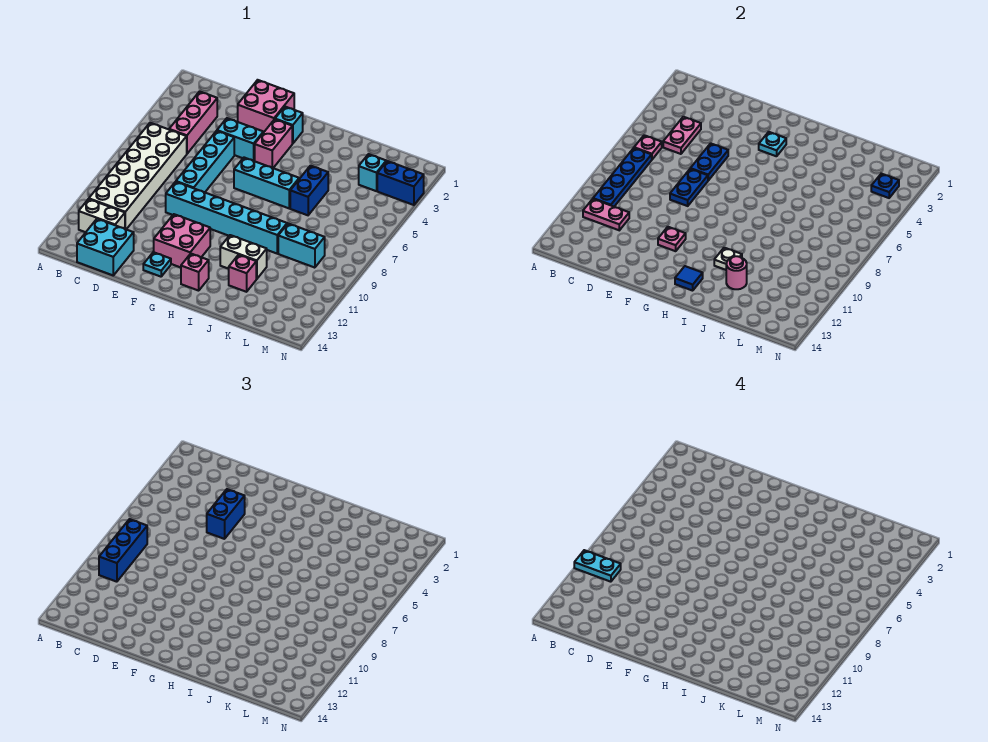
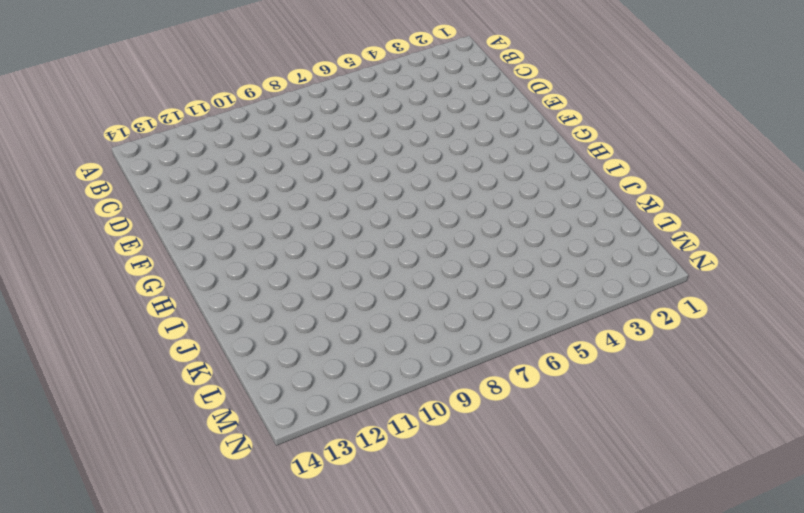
none -> white 2x6 brick [89,123,187,229]
none -> white 1x2 brick [79,199,125,232]
none -> pink 1x3 brick [169,91,217,154]
none -> cyan 2x2 brick [77,219,134,275]

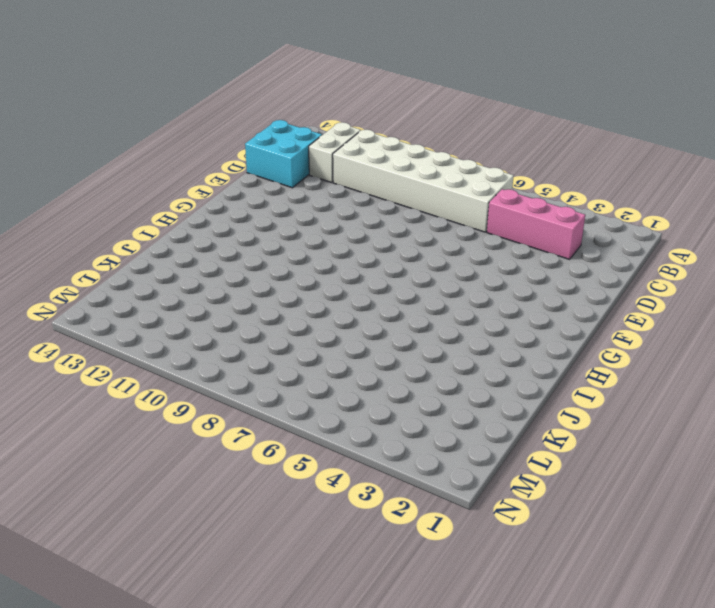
none -> pink 2x2 brick [238,80,294,133]
none -> cyan 1x2 brick [217,118,263,161]
none -> cyan 1x4 brick [176,131,234,192]
none -> cyan 1x6 brick [166,182,287,253]

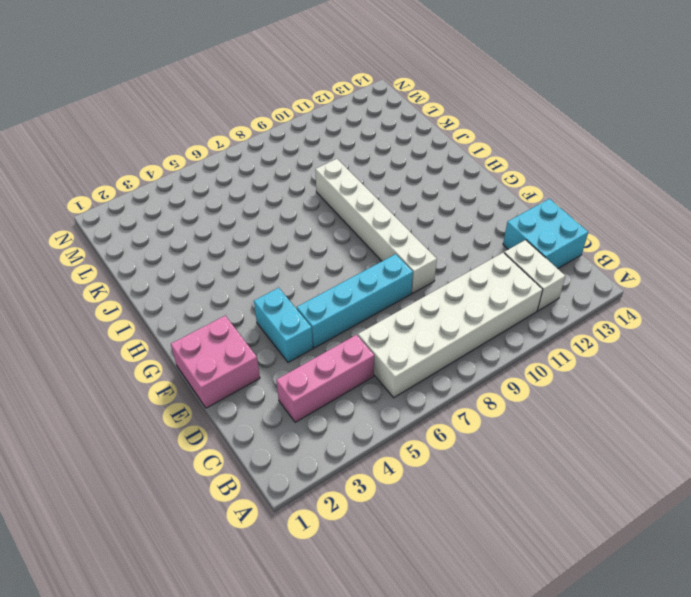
white 1x6 brick [315,159,437,293] -> cyan 1x6 brick [166,182,287,253]
none -> pink 2x2 brick [154,214,210,267]
none -> cyan 1x1 plate [143,252,171,277]
none -> cyan 1x1 brick [275,107,303,144]
none -> pink 1x2 brick [255,119,292,168]

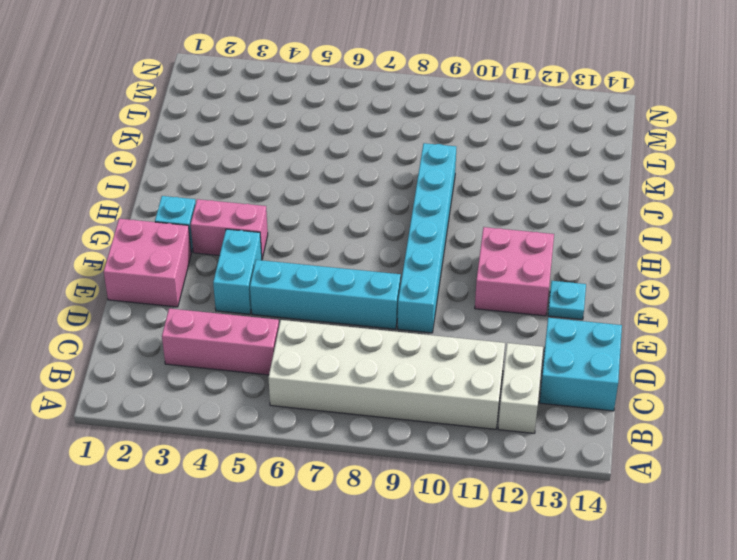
none -> cyan 1x3 brick [234,158,299,208]
none -> pink 1x1 brick [181,254,209,291]
none -> white 1x2 brick [220,235,267,279]
none -> blue 1x2 brick [290,166,328,215]

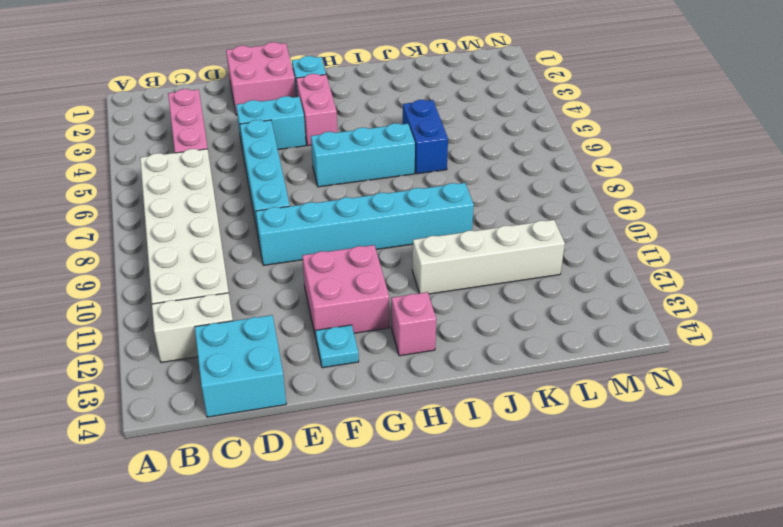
white 1x4 brick [412,220,565,294] -> white 1x2 brick [220,235,267,279]
none -> pink 1x1 brick [229,255,256,292]
none -> cyan 1x2 brick [278,223,325,268]
none -> cyan 1x1 brick [359,154,386,191]
none -> blue 1x2 brick [377,161,424,205]

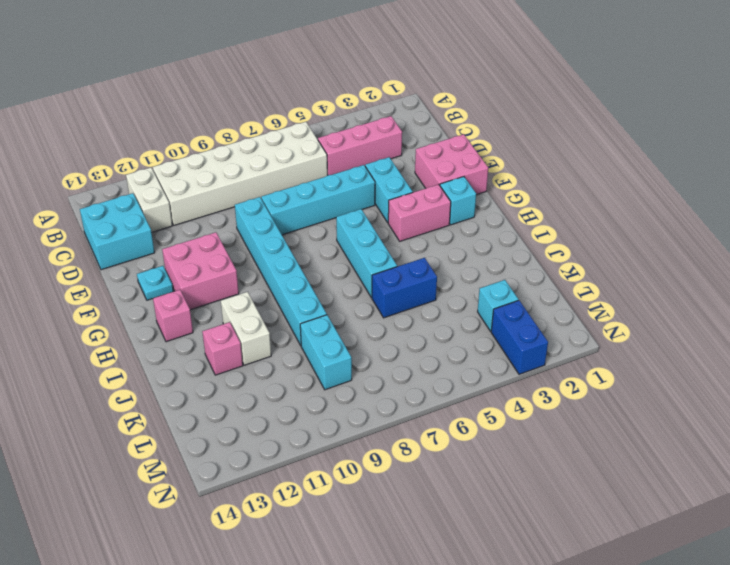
none -> pink 1x1 plate [634,135,662,159]
none -> blue 1x4 plate [593,148,652,206]
none -> pink 1x2 plate [583,199,629,230]
none -> pink 1x2 plate [663,117,701,154]

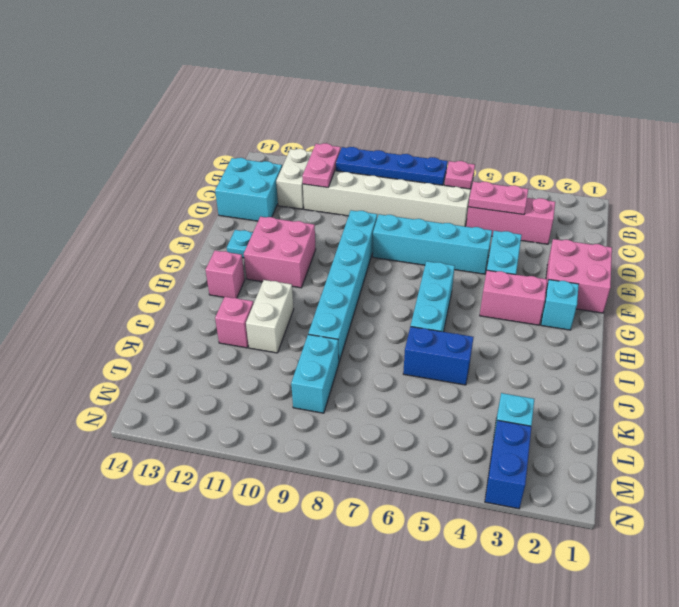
none -> blue 1x2 plate [690,143,728,180]
none -> blue 1x2 plate [670,169,708,206]
none -> pink 1x1 plate [658,227,686,251]
none -> cyan 1x1 plate [759,132,786,156]

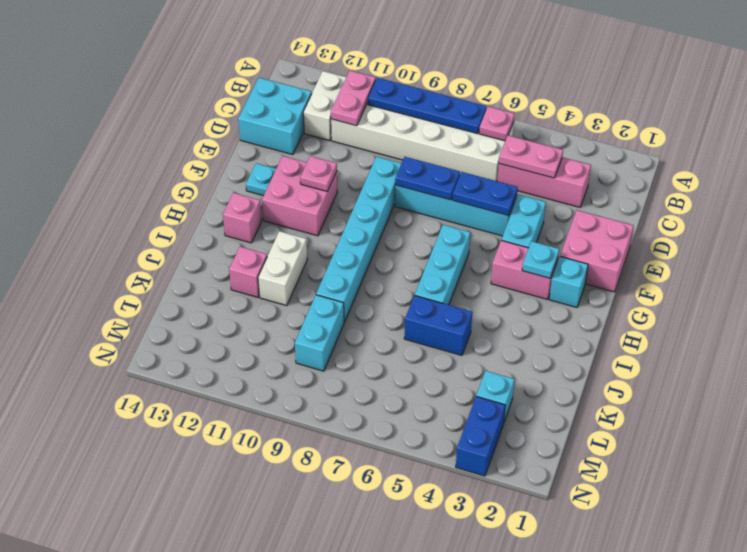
none -> blue 1x1 tile [675,266,703,291]
none -> white 1x1 plate [714,248,742,270]
none -> pink 1x1 round brick [726,256,747,289]
none -> blue 1x1 plate [871,174,899,198]

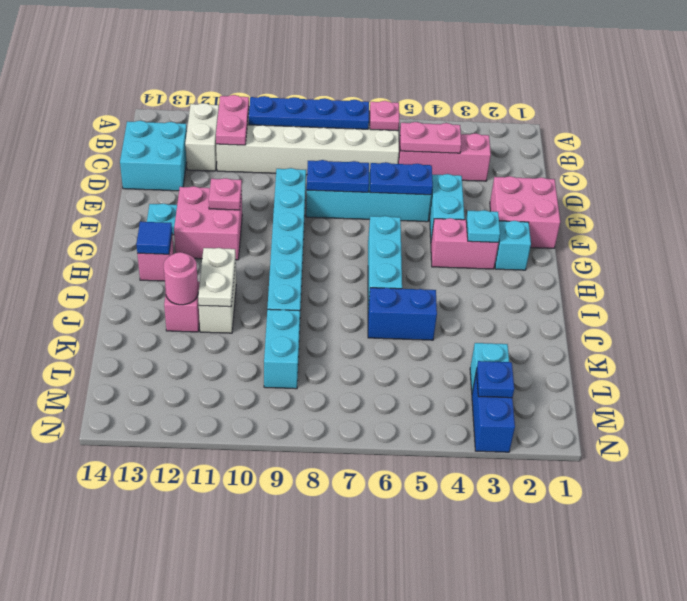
white 1x2 plate [198,248,236,307] -> white 1x1 plate [714,248,742,270]
none -> blue 1x3 brick [99,519,147,582]
none -> blue 1x2 brick [207,489,245,539]
none -> cyan 1x2 plate [574,550,621,582]

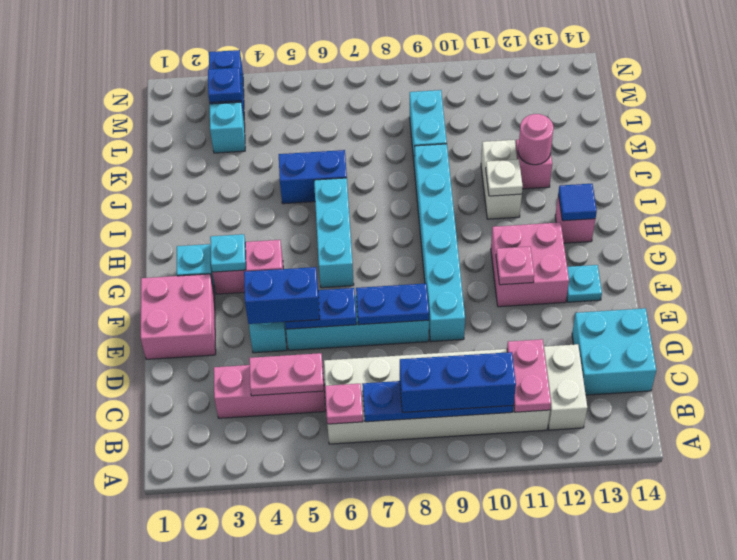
none -> cyan 1x2 plate [574,550,621,582]

